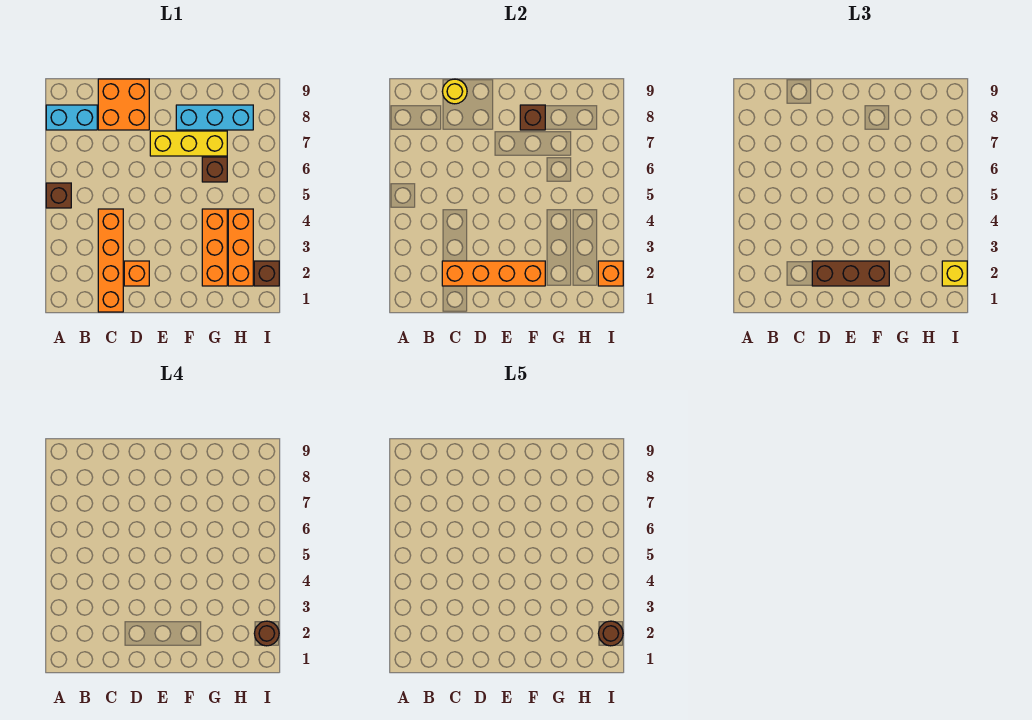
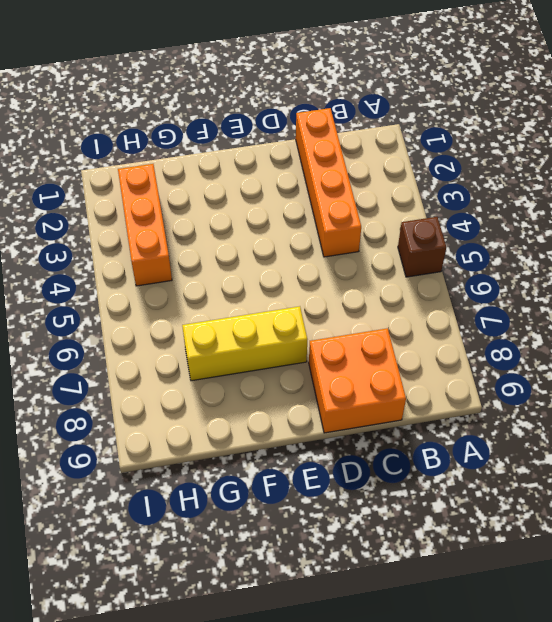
none -> cyan 1x2 brick [46,105,97,130]
none -> orange 1x1 brick [124,261,149,286]
none -> cyan 1x3 brick [176,105,253,130]

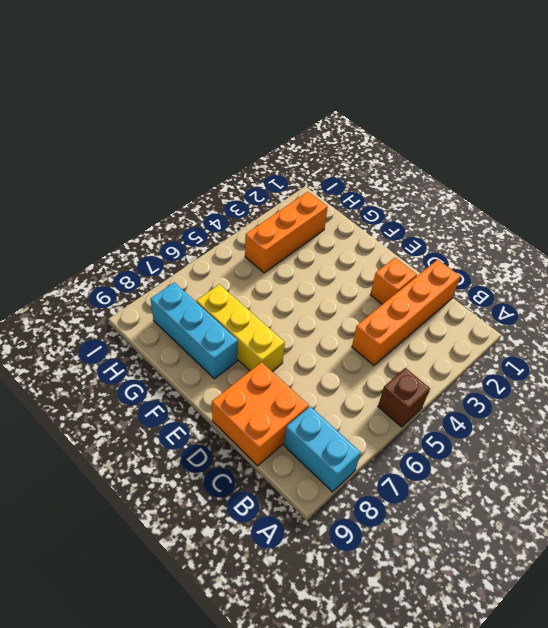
none -> orange 1x3 brick [202,209,227,286]
none -> brown 1x1 brick [202,157,227,182]
none -> brown 1x1 brick [254,261,279,286]

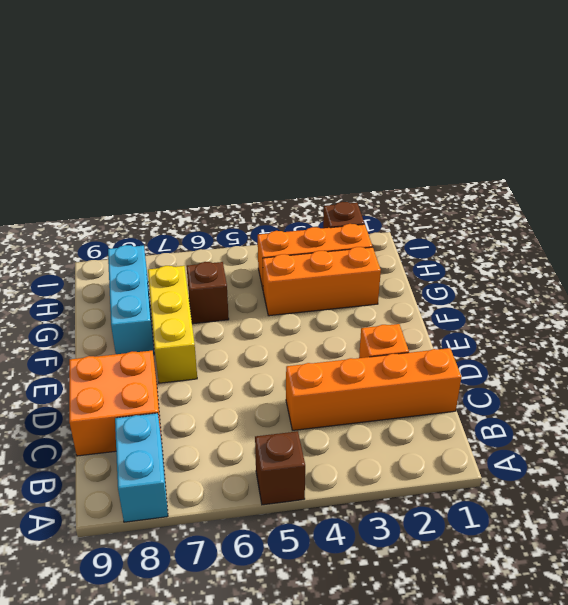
none -> orange 1x4 brick [442,261,545,286]
none -> yellow 1x1 round brick [442,79,467,104]
none -> brown 1x1 brick [520,105,545,130]

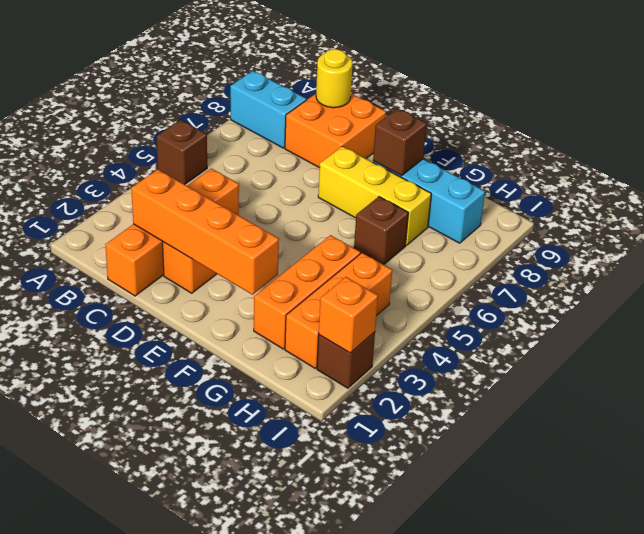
none -> brown 1x3 brick [812,261,889,286]
none -> yellow 1x1 brick [942,261,967,286]
none -> brown 1x1 round brick [254,621,279,646]

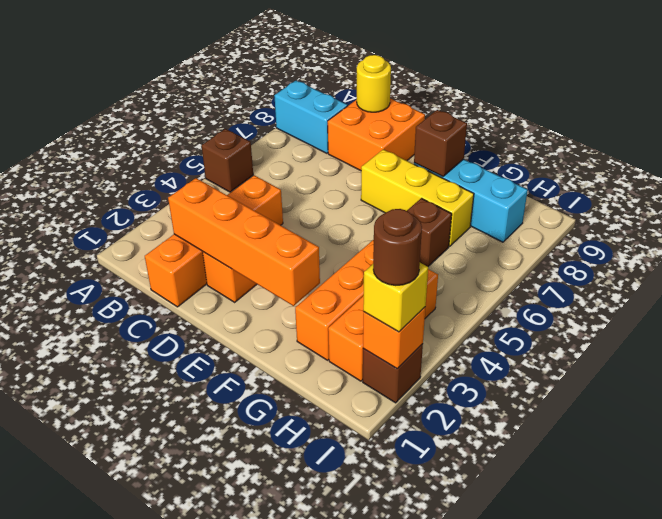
none -> brown 1x3 brick [812,261,889,286]
none -> brown 1x1 round brick [598,621,623,646]

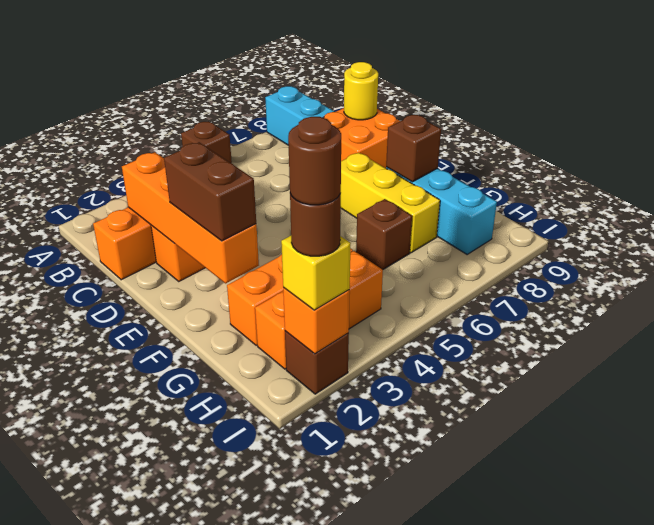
brown 1x2 brick [164,142,256,241] -> brown 1x3 brick [812,261,889,286]

